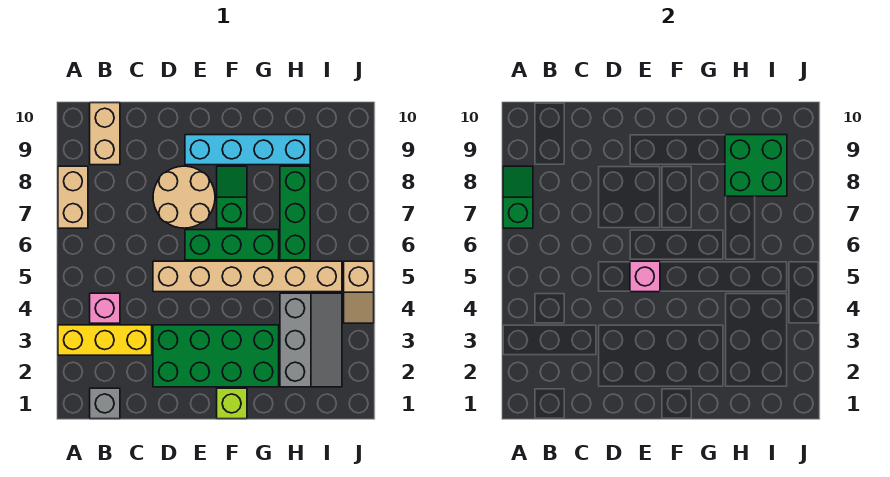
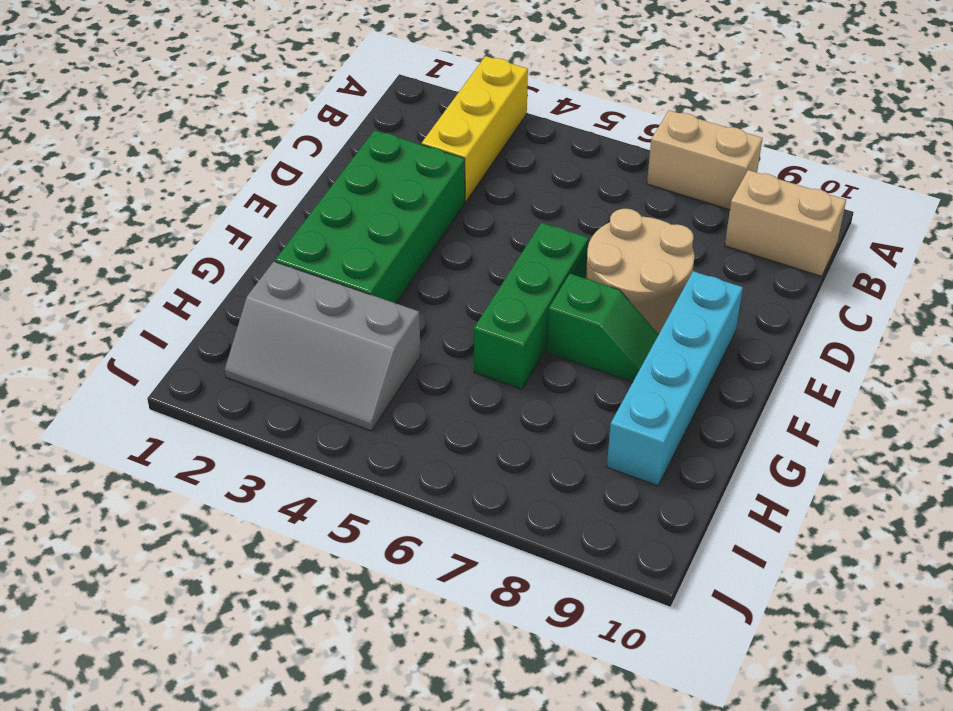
none -> grey 1x1 brick [90,388,120,419]
none -> pink 1x1 brick [90,293,120,323]
none -> tan 1x6 brick [153,261,342,292]

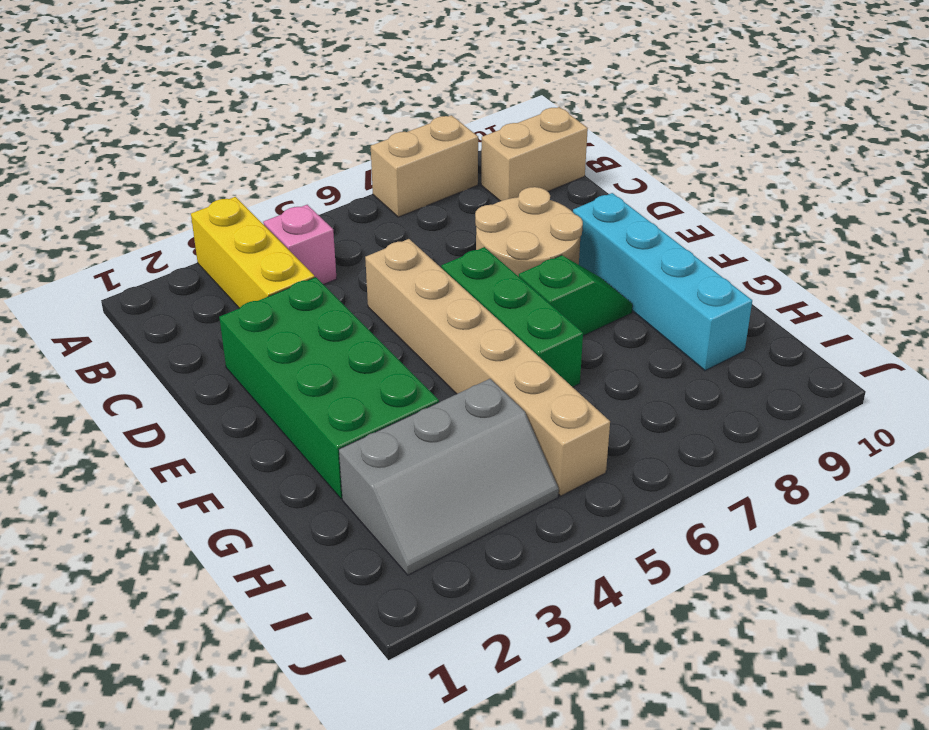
none -> grey 1x1 brick [90,388,120,419]
none -> lime 1x1 brick [217,388,247,419]
none -> green 1x3 brick [280,166,310,260]

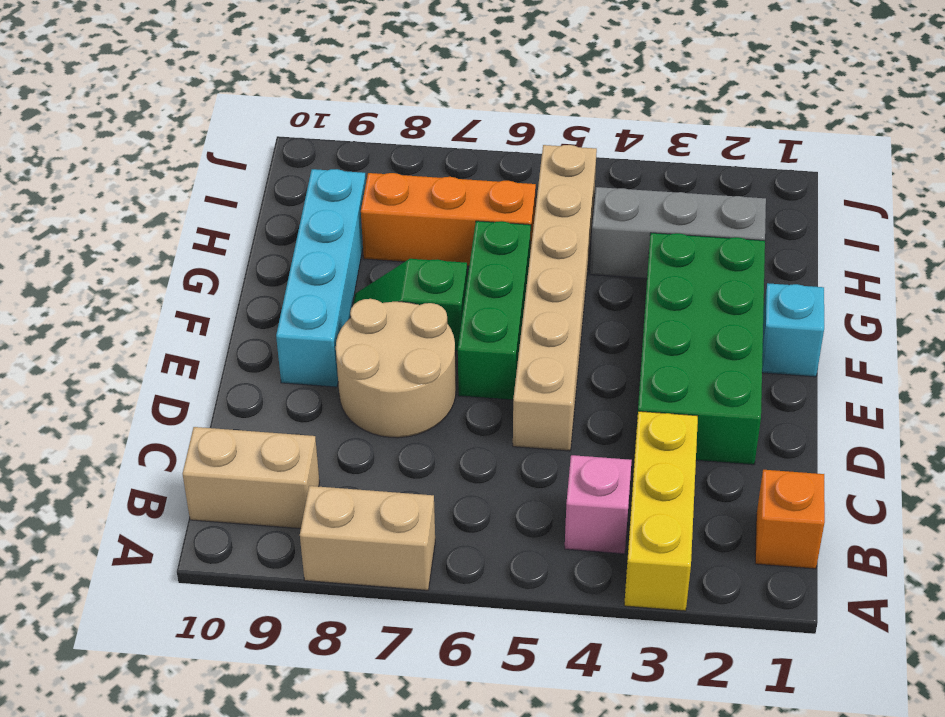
orange 1x1 brick [755,470,825,569] -> grey 1x1 brick [90,388,120,419]
cyan 1x1 brick [762,283,824,377] -> lime 1x1 brick [217,388,247,419]
orange 1x3 brick [361,173,536,266] -> green 1x3 brick [280,166,310,260]
none -> tan 1x2 slope [344,261,374,323]
none -> green 1x2 slope [503,166,533,228]
none -> pink 1x1 brick [630,261,660,292]

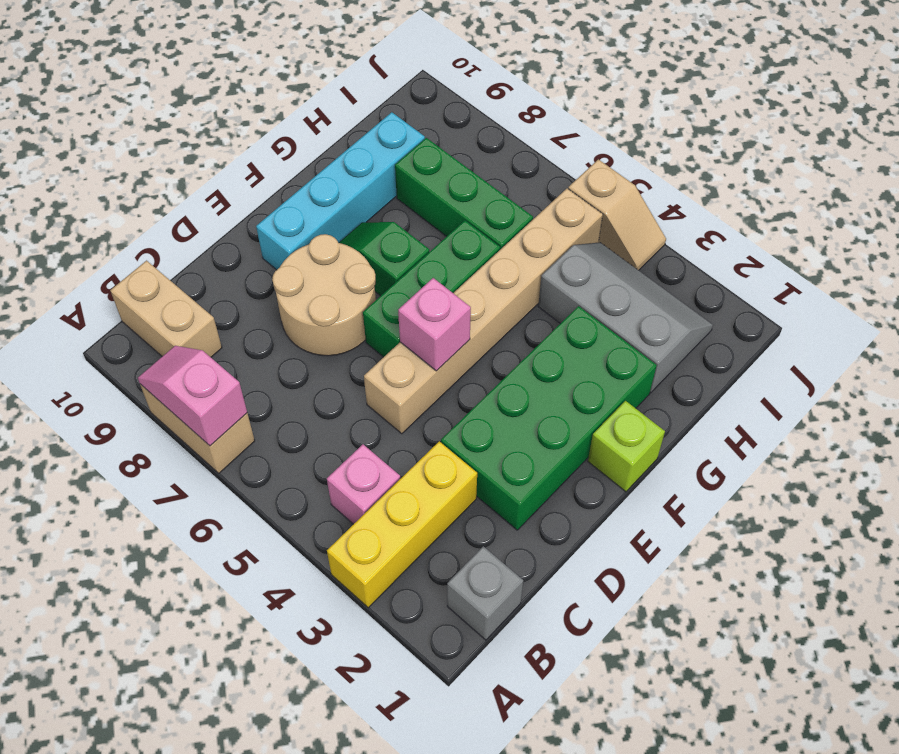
pink 1x2 slope [138,346,247,446] -> green 1x2 slope [503,166,533,228]
none -> green 2x2 brick [725,135,787,196]

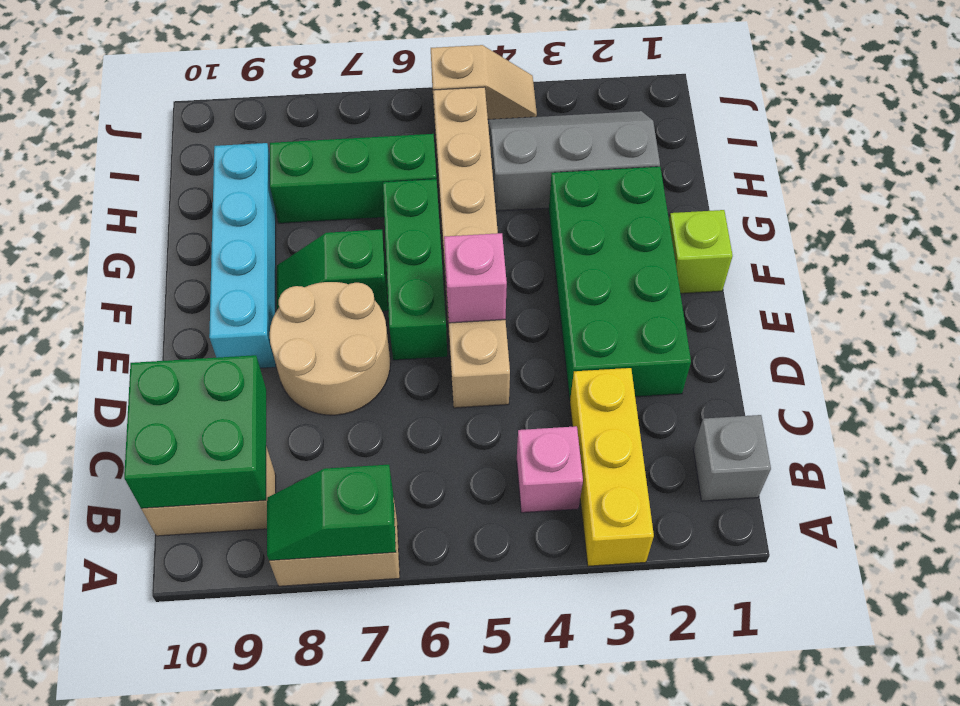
green 2x2 brick [124,355,266,508] -> green 2x2 brick moved to [725,135,787,196]

